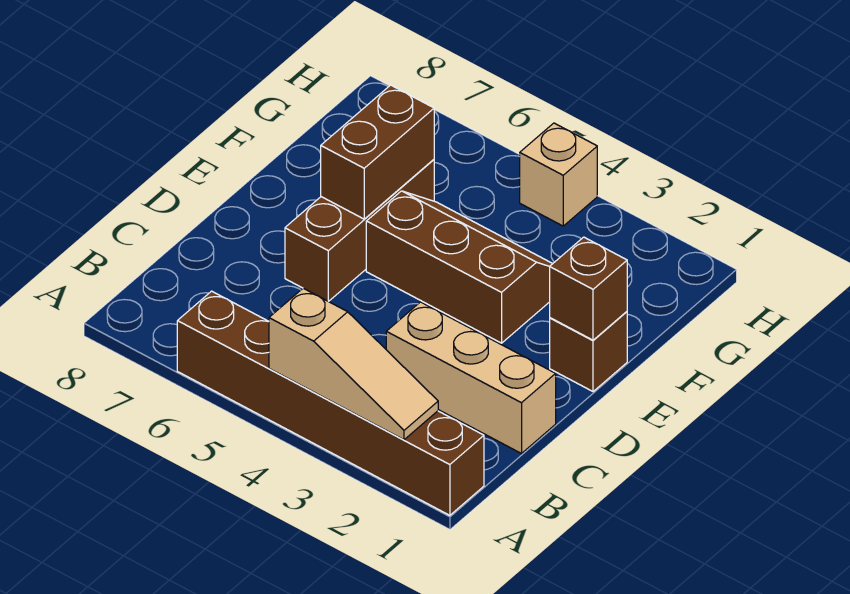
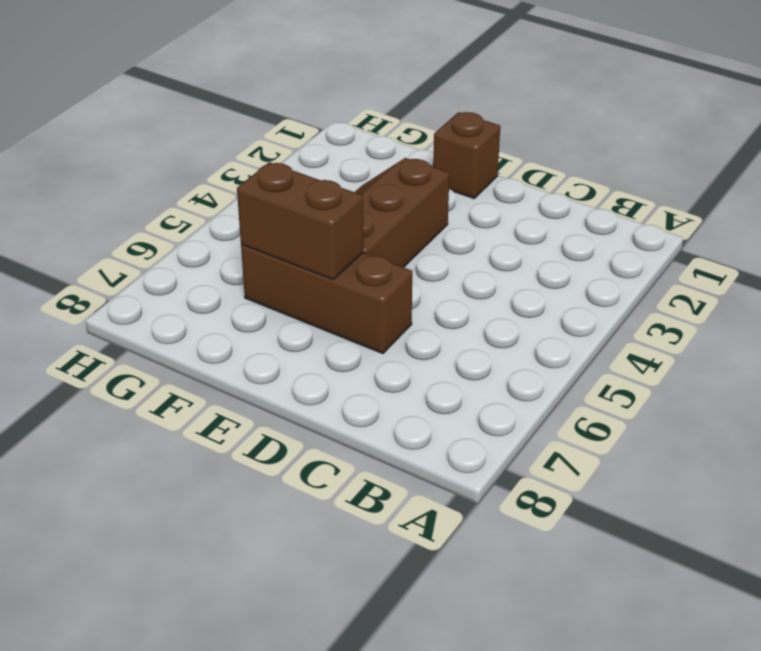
none -> brown 1x6 brick [177,291,484,515]
none -> tan 1x3 brick [386,302,556,454]

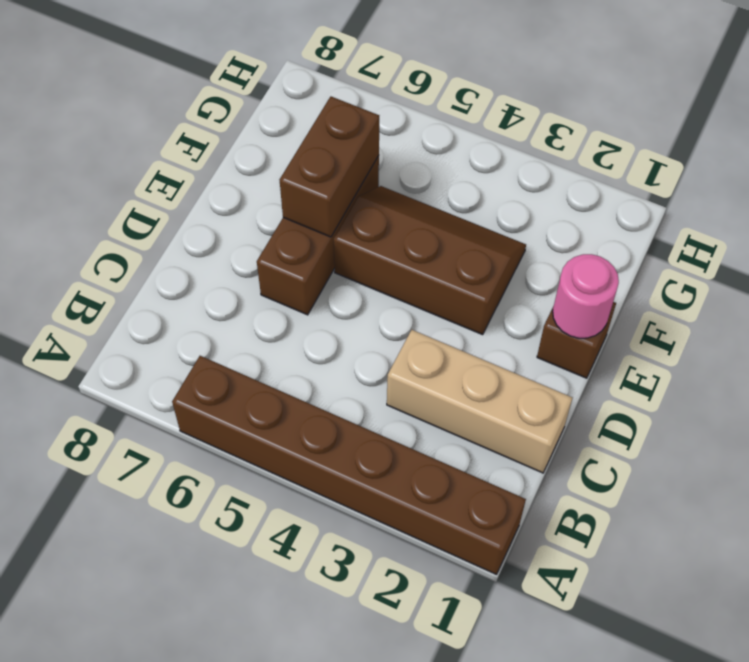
pink 1x1 round brick [553,254,619,338] -> brown 1x1 brick [550,237,627,340]
none -> tan 1x1 brick [520,123,597,226]
none -> tan 1x3 slope [269,288,438,440]

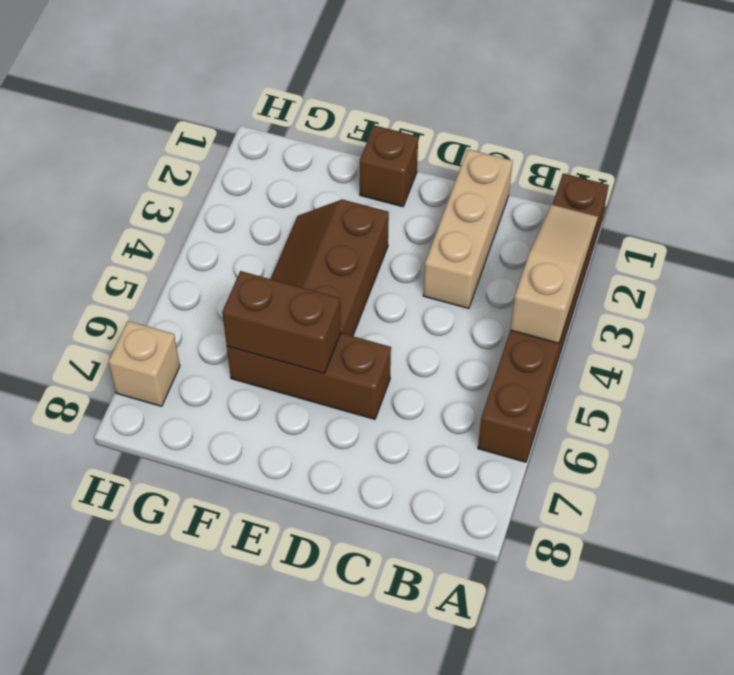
tan 1x1 brick [108,321,180,406] -> tan 1x1 brick moved to [520,123,597,226]
none -> brown 1x1 brick [550,237,627,340]

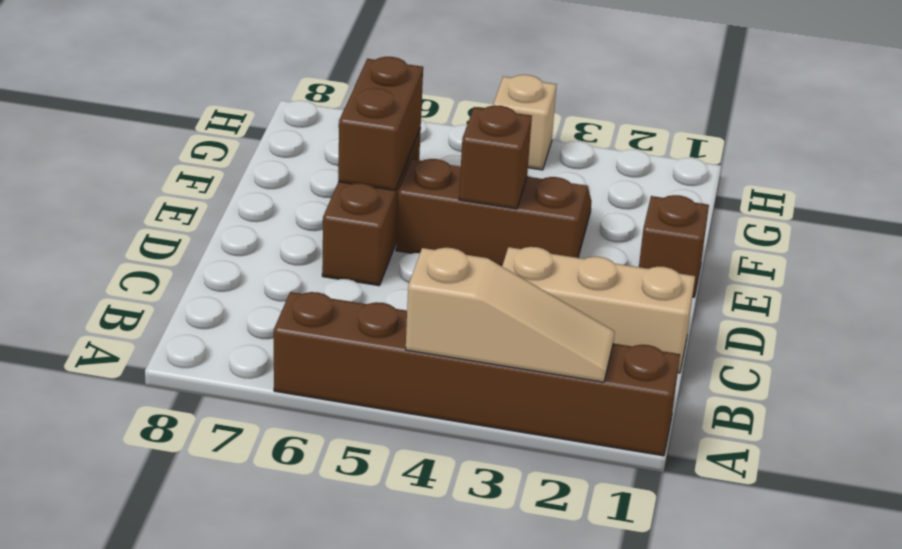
brown 1x1 brick [459,106,532,209] -> brown 1x1 brick moved to [550,237,627,340]

